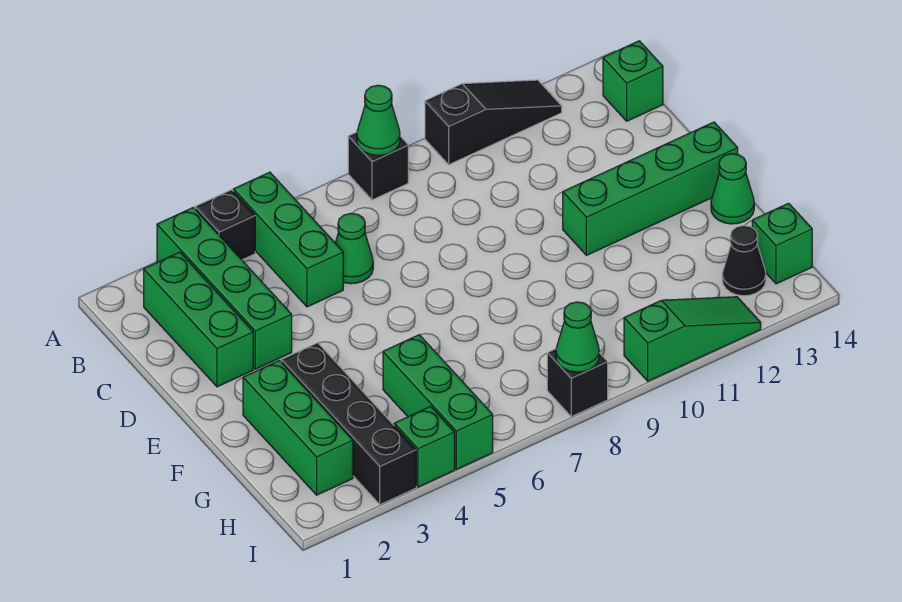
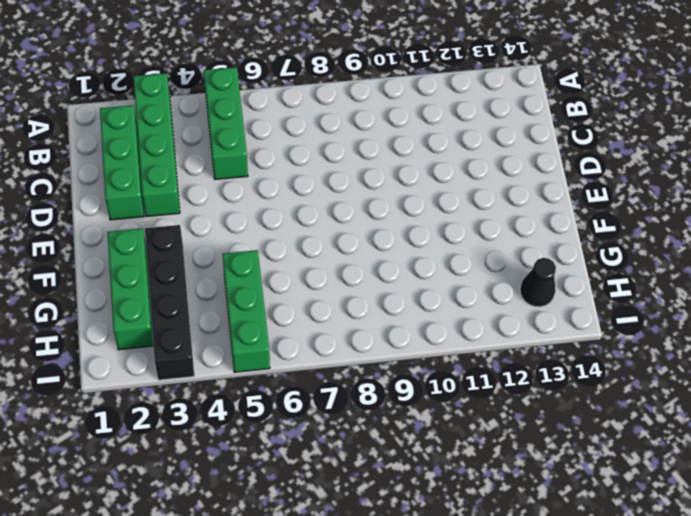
none -> black 1x1 brick [195,190,255,260]
none -> black 1x1 brick [348,132,408,200]
none -> black 1x3 slope [425,80,562,165]

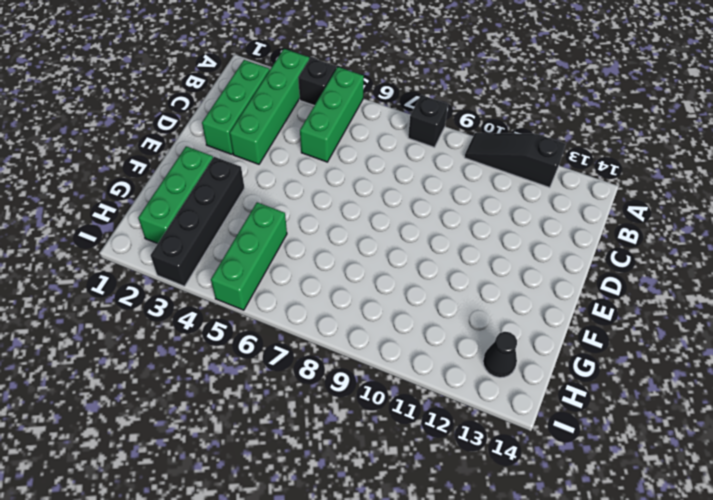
black 1x3 slope [464,133,566,188] -> black 1x3 slope turned to [425,80,562,165]
none -> green 1x1 brick [603,41,663,121]
none -> green 1x1 cone [335,213,373,284]
none -> green 1x4 brick [563,122,738,255]

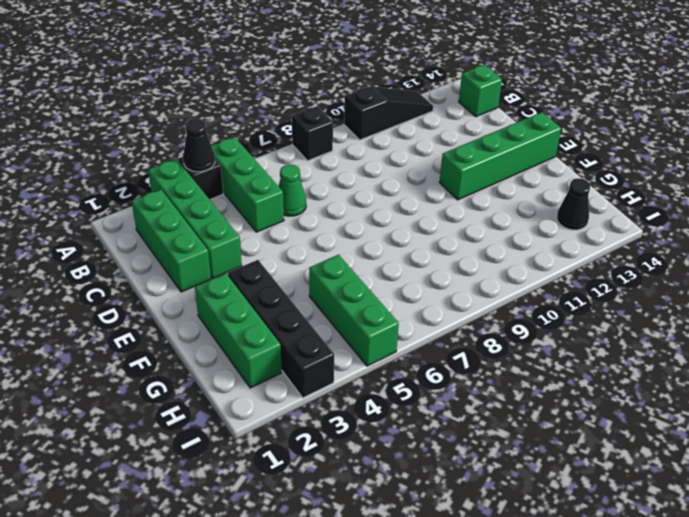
black 1x1 cone [183,119,215,172] -> none
none -> green 1x1 cone [711,154,754,224]
none -> green 1x1 brick [752,203,812,284]
none -> green 1x1 brick [394,406,455,487]

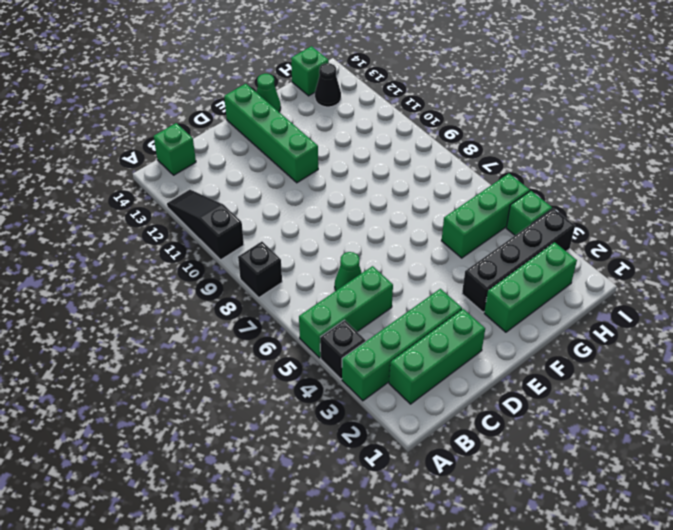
none -> black 1x1 brick [547,349,608,417]
none -> green 1x3 slope [624,297,761,381]
none -> green 1x1 cone [357,85,400,155]

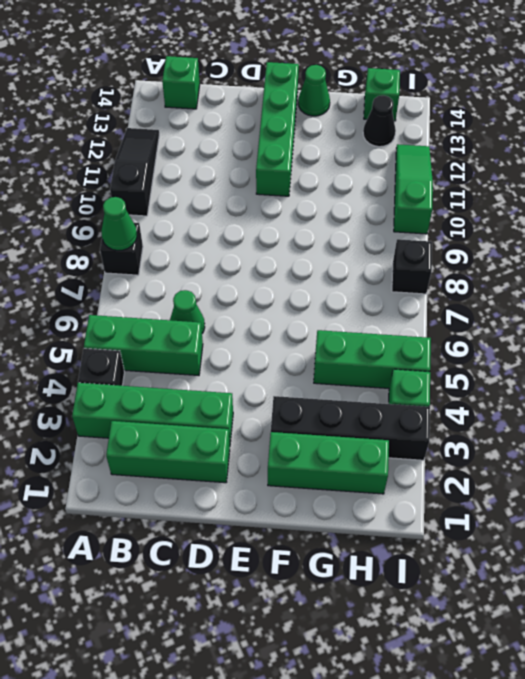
none -> green 1x1 cone [556,302,599,372]

